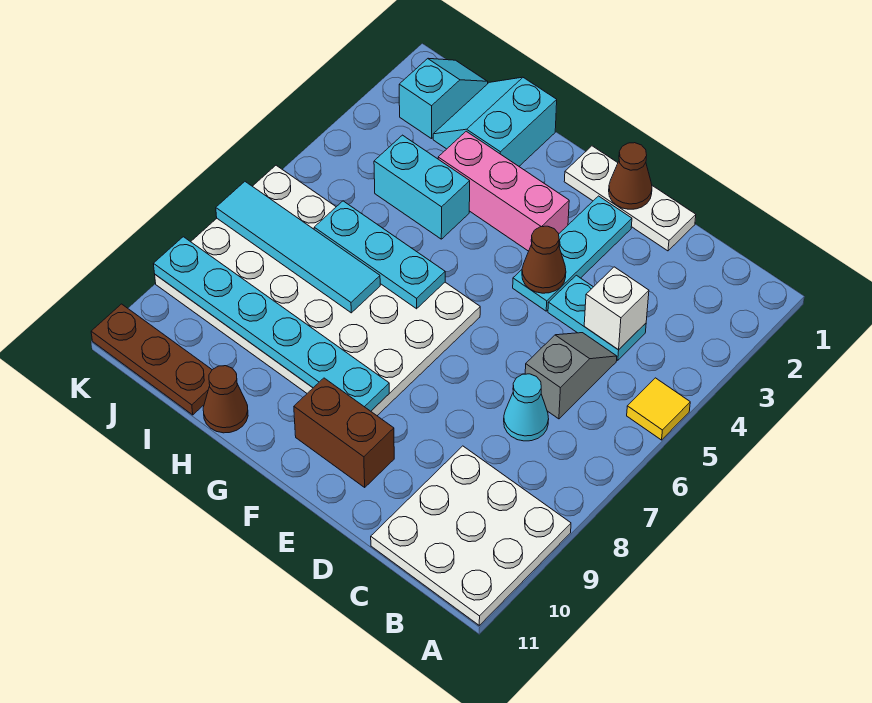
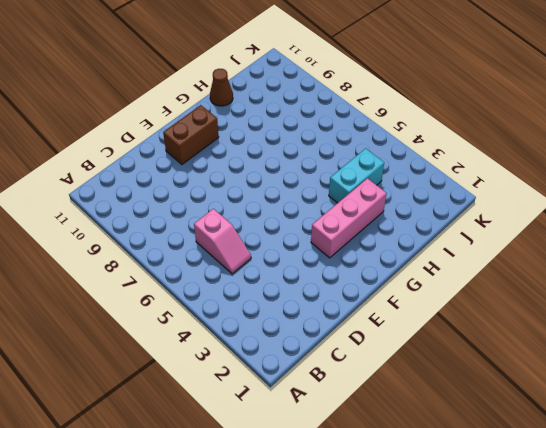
pink 1x2 slope [194,209,251,274] -> grey 1x2 slope [525,333,617,419]
none -> yellow 1x1 tile [627,378,690,440]
none -> white 3x3 plate [371,446,571,625]
none -> cyan 1x2 plate [548,275,646,360]

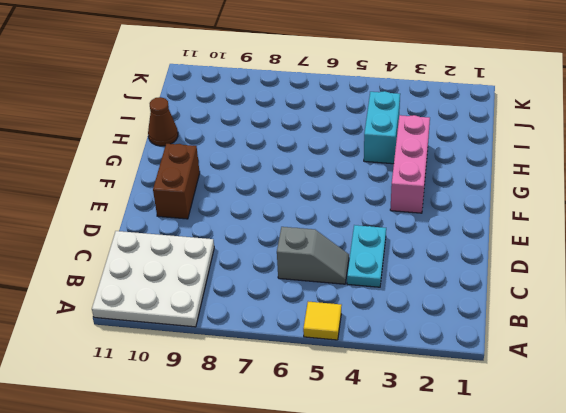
none -> cyan 1x1 cone [504,374,549,441]
none -> white 1x3 plate [564,146,696,251]
none -> cyan 1x3 plate [513,196,632,311]

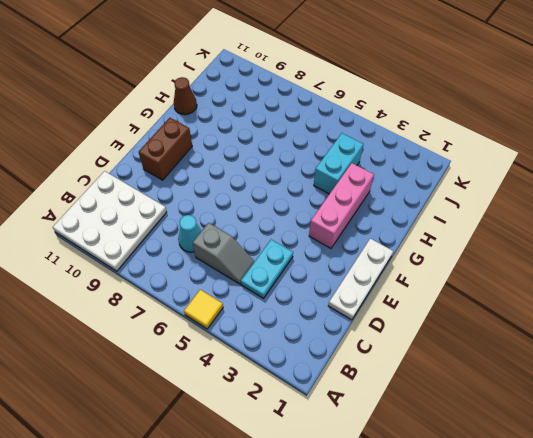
none -> cyan 1x3 plate [513,196,632,311]
none -> white 4x6 plate [155,165,480,415]
none -> cyan 2x2 slope [433,77,557,166]

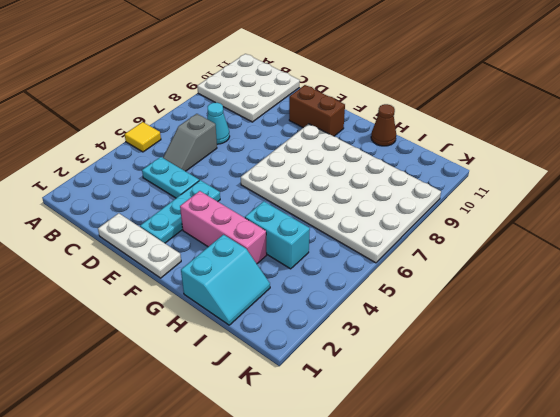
none -> brown 1x3 plate [91,304,212,415]
none -> cyan 1x2 slope [399,58,488,139]
none -> white 1x1 brick [584,267,649,350]

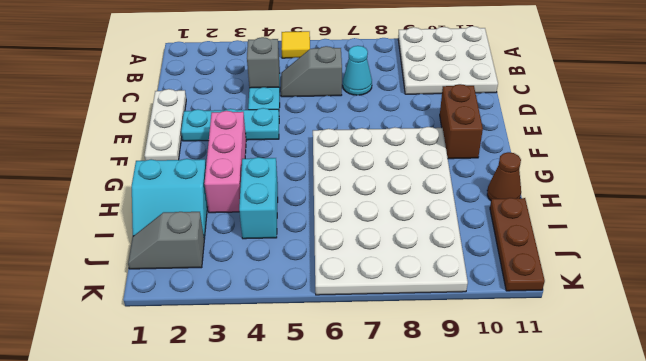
grey 1x1 brick [247,37,280,88] -> white 1x1 brick [584,267,649,350]
grey 1x2 slope [128,212,204,269] -> cyan 1x2 slope [399,58,488,139]
none -> brown 1x1 cone [609,143,652,209]
none -> brown 1x1 cone [522,226,566,293]
none -> cyan 1x6 plate [154,237,389,411]

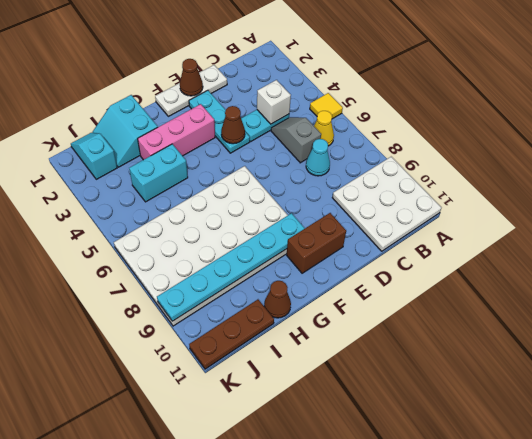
yellow 1x1 cone [314,111,334,146] -> none
none -> cyan 1x3 plate [314,201,445,309]
none -> cyan 1x4 tile [216,182,380,313]

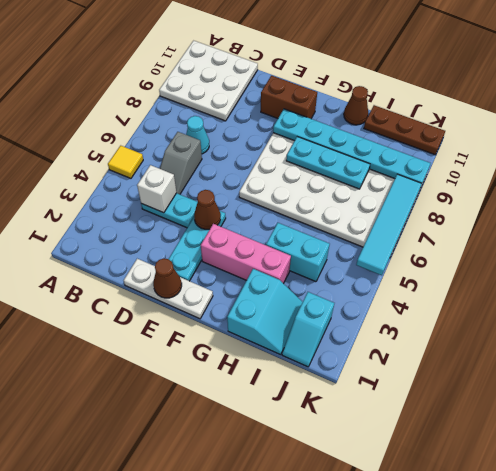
cyan 1x3 plate [286,137,370,189] -> cyan 1x3 plate moved to [314,201,445,309]
cyan 1x4 tile [356,174,422,275] -> cyan 1x4 tile turned to [216,182,380,313]

